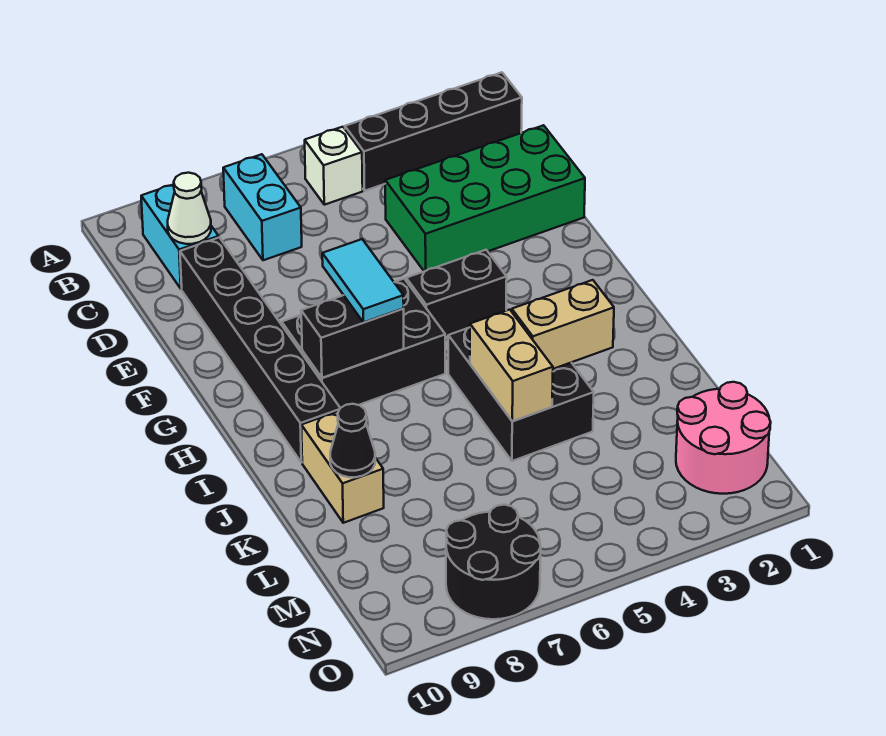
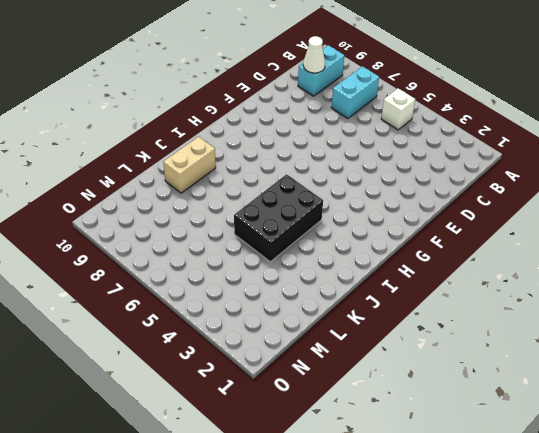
none -> black 1x4 brick [345,72,522,191]
none -> green 2x4 brick [385,125,585,271]
none -> black 1x6 brick [180,237,340,463]

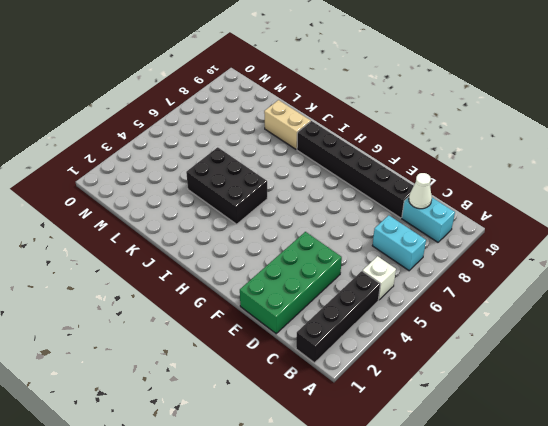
none -> black 1x2 brick [406,250,507,338]
none -> black 2x3 brick [282,279,445,408]
none -> pink 2x2 round brick [676,382,771,494]

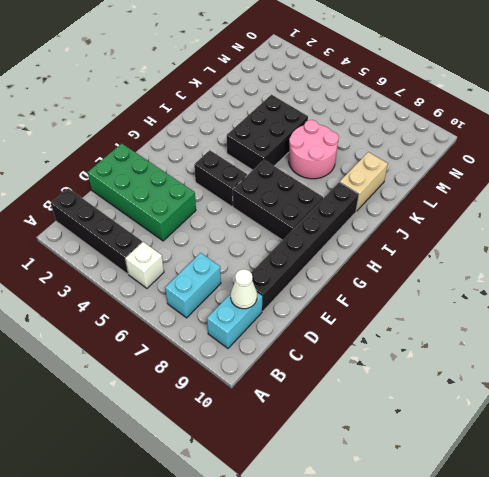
pink 2x2 round brick [289,120,339,179] -> pink 2x2 round brick moved to [676,382,771,494]
none -> black 2x2 round brick [446,505,541,619]
none -> black 1x2 brick [301,295,404,378]
none -> tan 1x2 brick [512,280,614,369]

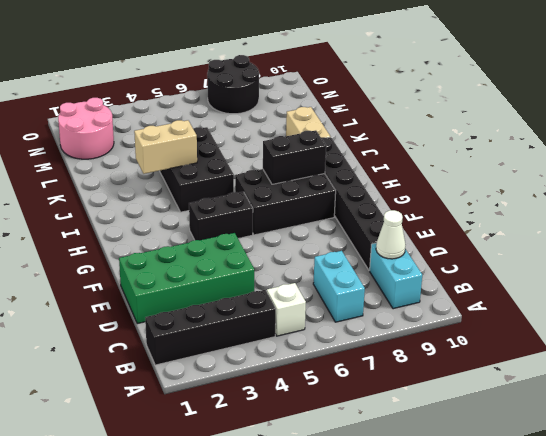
none -> tan 1x2 brick [470,310,553,421]
none -> black 1x1 cone [330,404,375,477]
none -> cyan 1x2 tile [322,239,404,322]

